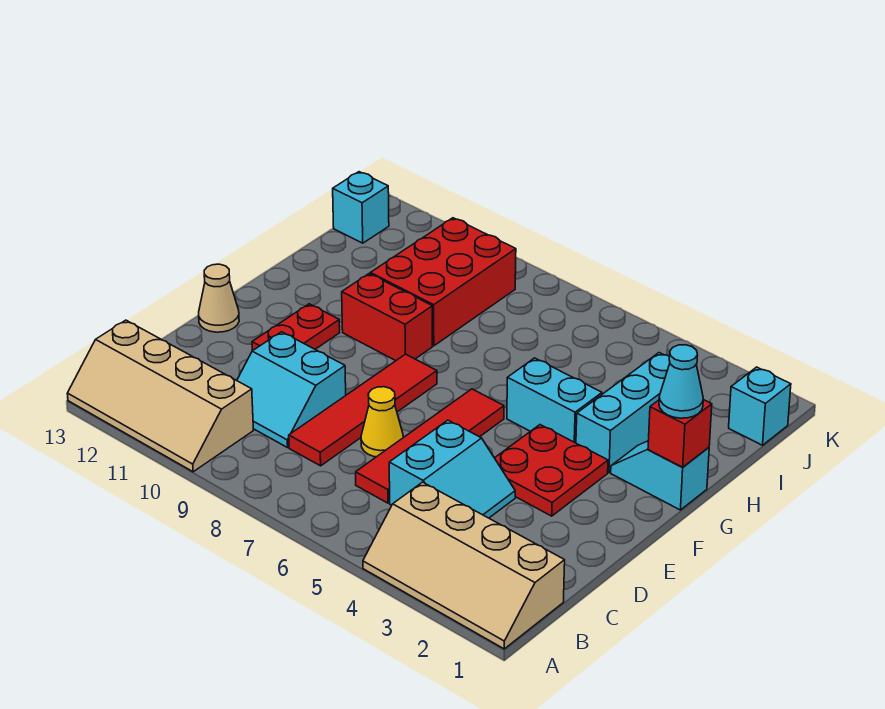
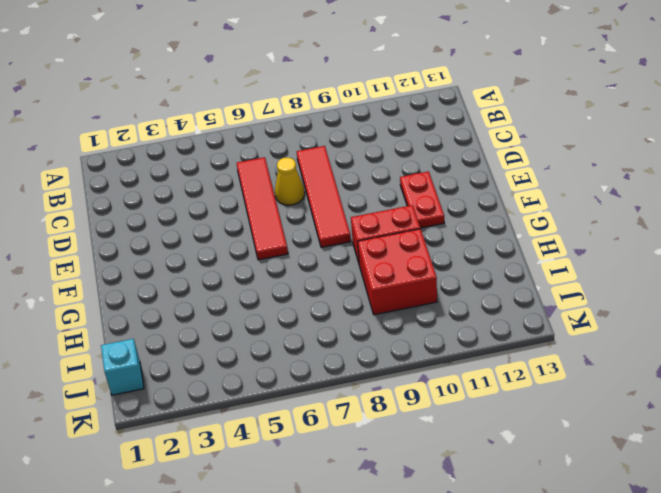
red 2x2 brick [358,229,437,315] -> red 2x3 brick [370,218,516,346]
none -> tan 2x4 slope [363,482,565,649]
none -> tan 2x4 slope [67,320,253,472]
none -> cyan 2x2 slope [389,420,515,518]

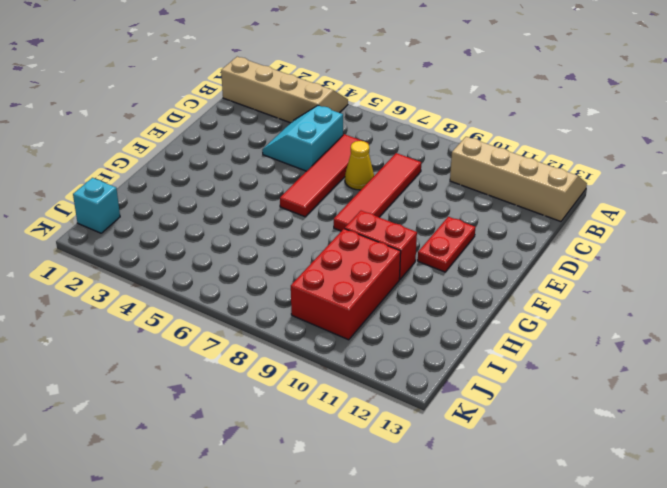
none -> cyan 2x2 slope [237,332,346,448]
none -> red 2x2 plate [495,425,608,516]
none -> tan 1x1 cone [199,264,239,332]

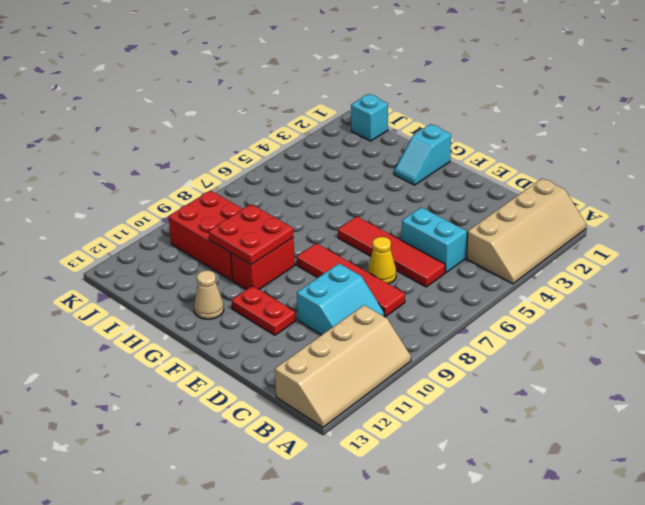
red 2x2 plate [209,204,293,265] -> red 2x2 plate moved to [495,425,608,516]
tan 1x1 cone [194,270,224,319] -> tan 1x1 cone moved to [199,264,239,332]
none -> cyan 1x3 brick [576,353,670,472]
none -> cyan 1x2 brick [507,358,602,443]
none -> cyan 1x1 brick [333,172,389,243]

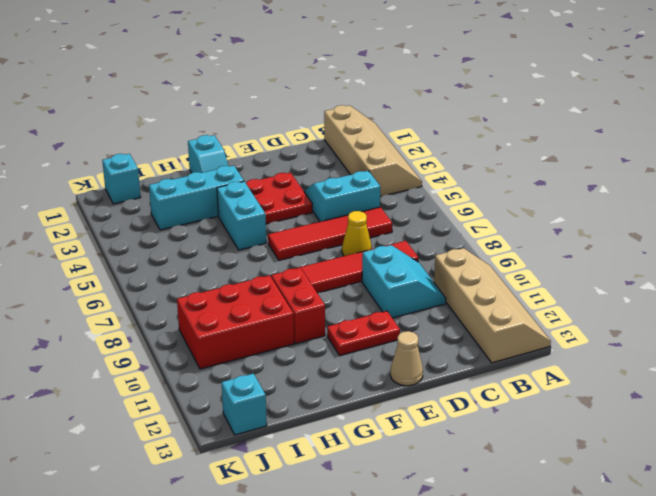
none -> red 1x1 brick [648,400,712,467]
none -> cyan 1x1 cone [659,345,703,418]

